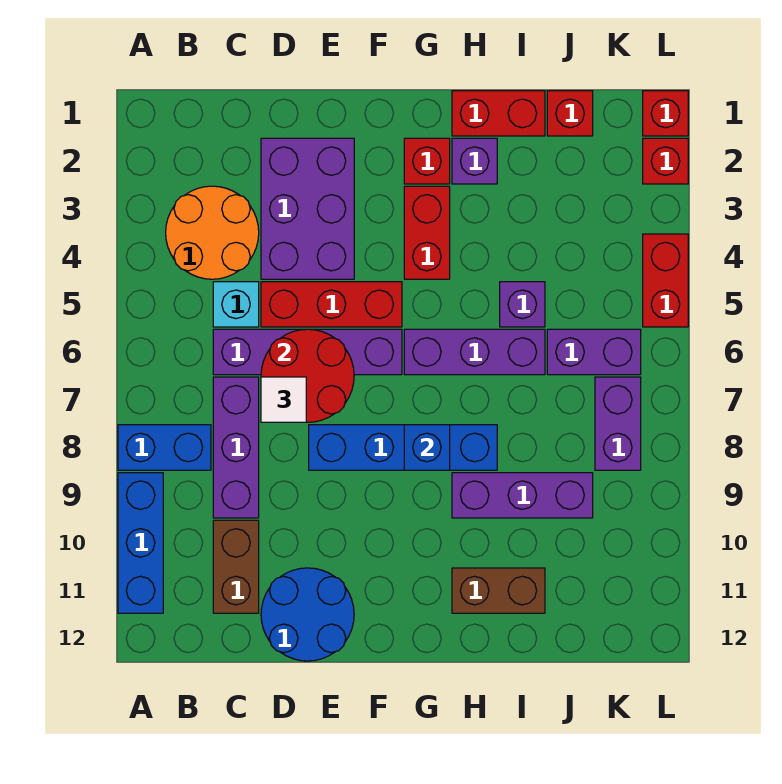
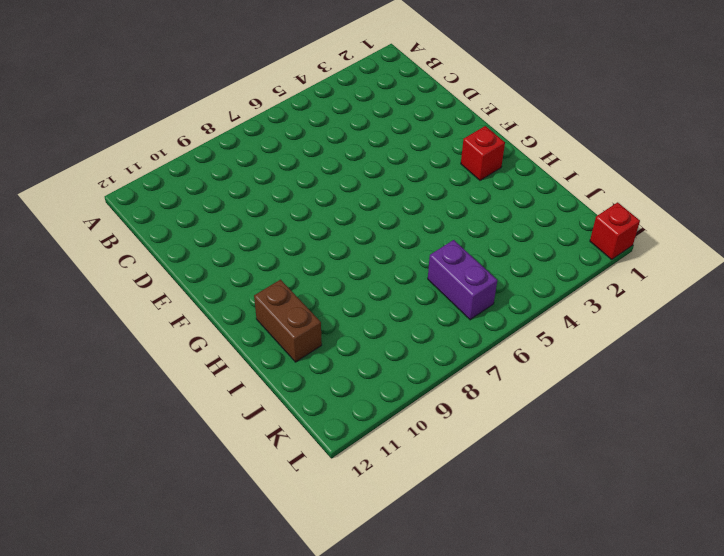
none -> blue 1x2 brick [118,425,211,470]
none -> blue 1x3 brick [118,473,163,613]
none -> orange 2x2 round brick [166,186,259,279]

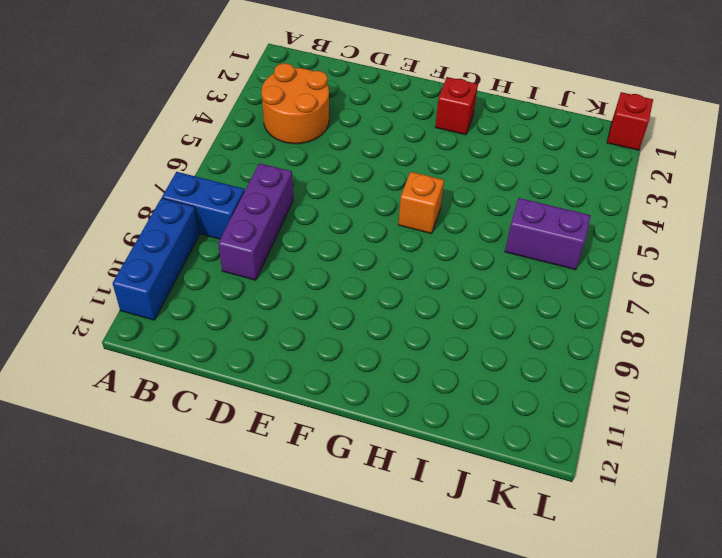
orange 1x1 brick [398,172,444,234] -> purple 1x3 brick [404,329,545,375]
none -> cyan 1x1 brick [213,282,259,327]
none -> purple 1x4 brick [213,329,402,375]
none -> brown 1x2 brick [213,520,259,613]

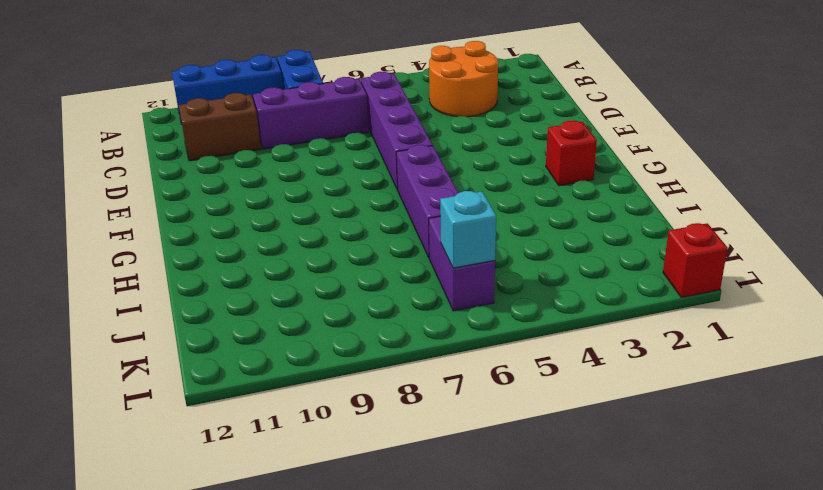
cyan 1x1 brick [440,191,496,268] -> cyan 1x1 brick moved to [213,282,259,327]
none -> purple 2x3 brick [261,138,354,279]
none -> red 1x3 brick [261,282,402,327]
none -> blue 2x2 round brick [261,568,354,661]

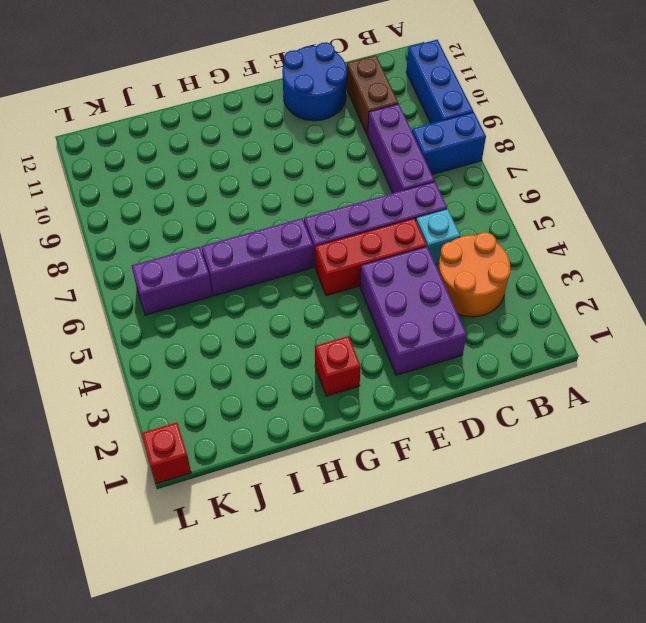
none -> blue 1x4 brick [309,425,497,470]
none -> red 1x2 brick [404,186,450,279]
none -> red 1x2 brick [452,91,545,136]

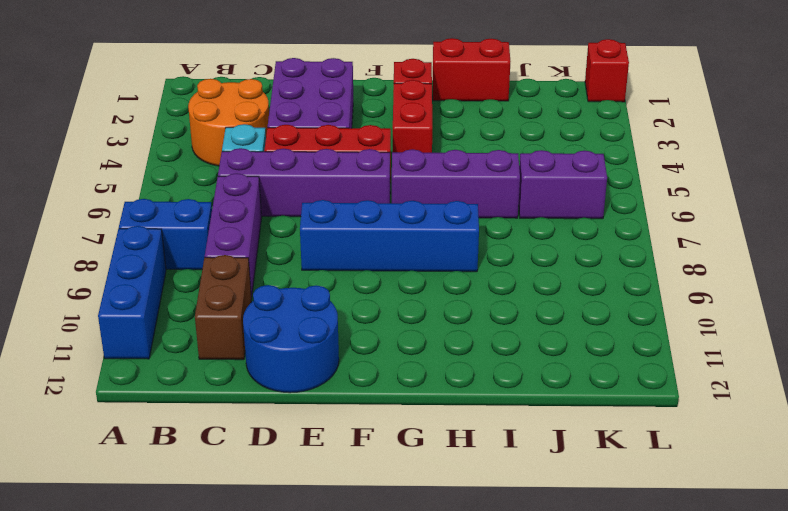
none -> purple 1x1 brick [452,138,497,184]
none -> purple 1x3 brick [452,473,593,518]
none -> brown 1x2 brick [452,568,545,613]

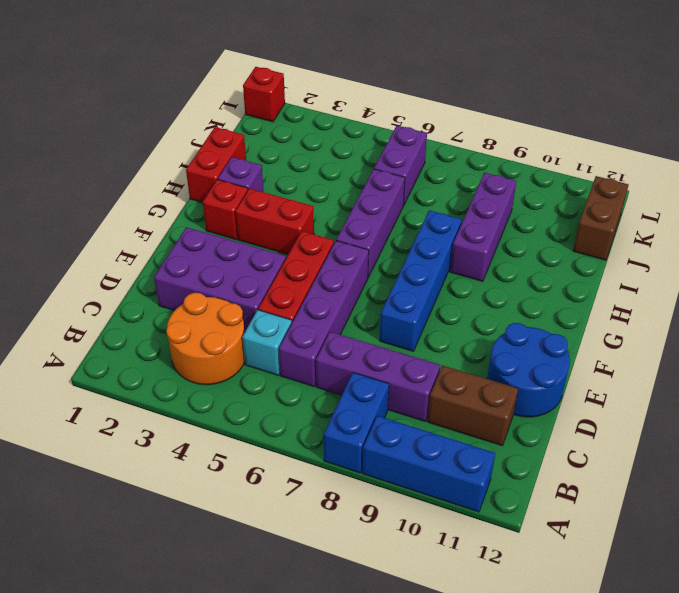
brown 1x2 brick [573,176,628,260] -> brown 1x2 brick moved to [452,568,545,613]
none -> purple 1x1 brick [500,282,545,327]
none -> red 1x1 brick [547,91,593,136]
none -> purple 1x2 brick [595,377,641,470]

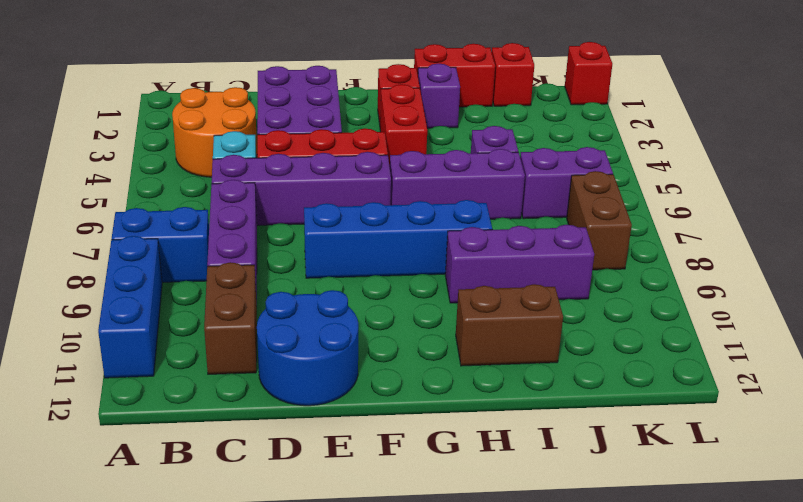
brown 1x2 brick [567,171,632,270] -> purple 1x2 brick [595,377,641,470]
none -> red 1x1 brick [643,138,688,184]
none -> red 1x2 brick [643,234,688,327]
none -> red 2x2 round brick [261,329,354,422]

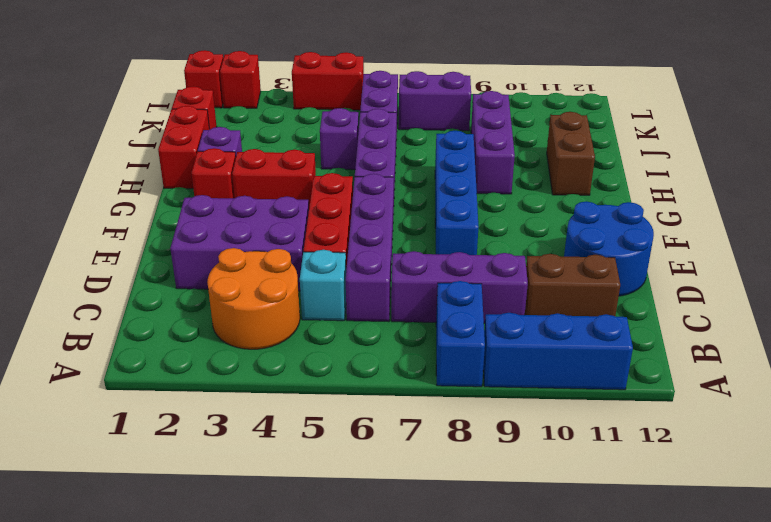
none -> red 2x2 round brick [261,329,354,422]
none -> blue 1x1 brick [404,425,450,470]
none -> white 1x1 tile [261,377,306,422]

